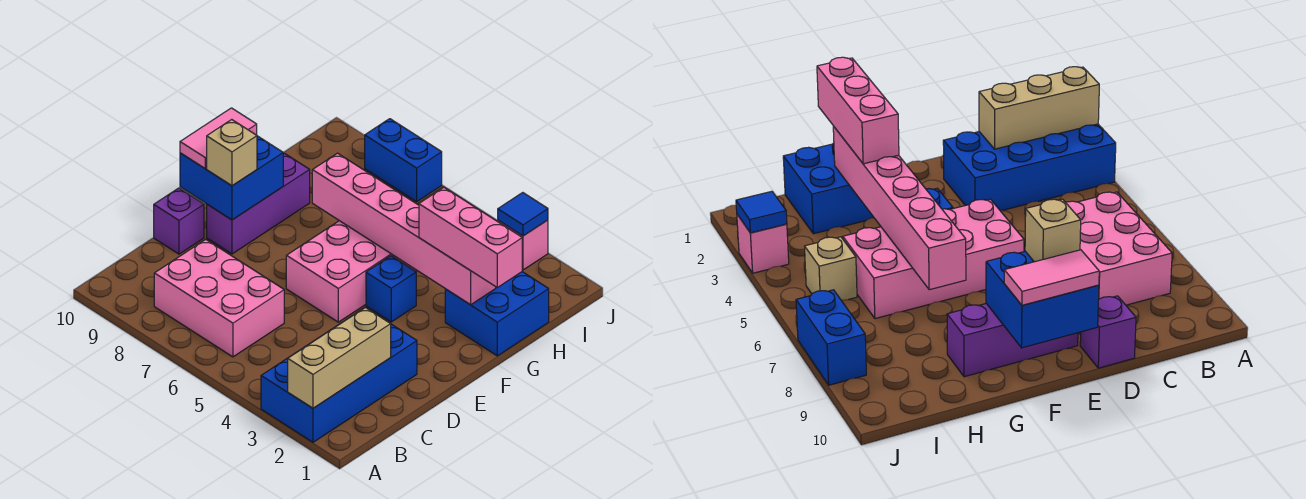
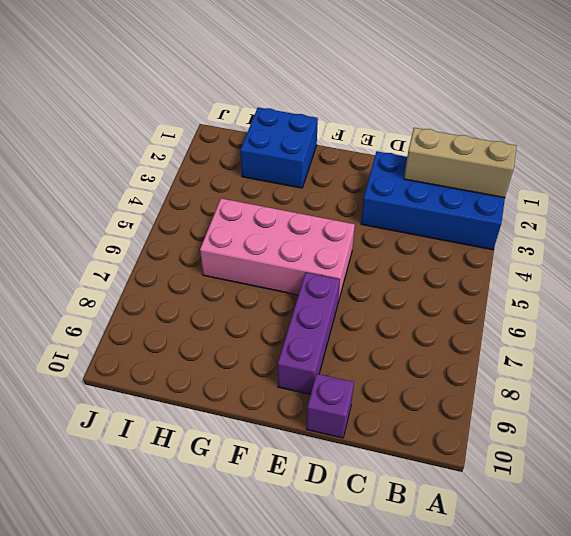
purple 1x3 brick [278,272,340,394] -> purple 1x3 brick turned to [207,153,310,254]
none -> pink 2x3 brick [154,239,284,357]
none -> blue 1x1 brick [366,256,416,322]
none -> tan 1x1 brick [805,237,857,300]

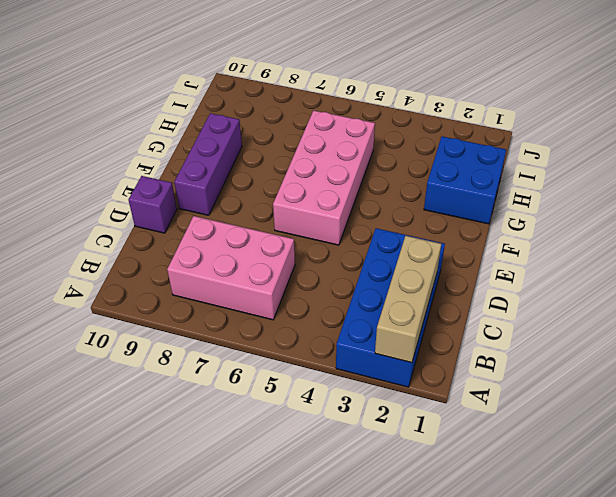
none -> blue 1x1 brick [366,256,416,322]
none -> tan 1x1 brick [805,237,857,300]
none -> pink 1x1 brick [498,220,548,270]

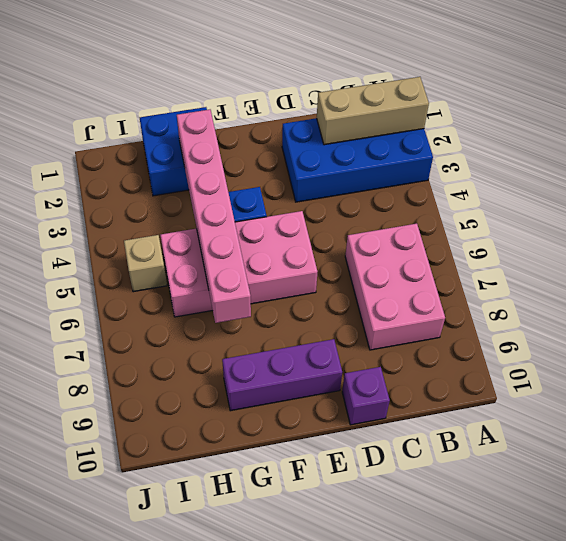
none -> pink 1x1 brick [498,220,548,270]
none -> blue 1x2 brick [365,119,442,202]
none -> blue 2x2 brick [180,136,283,220]

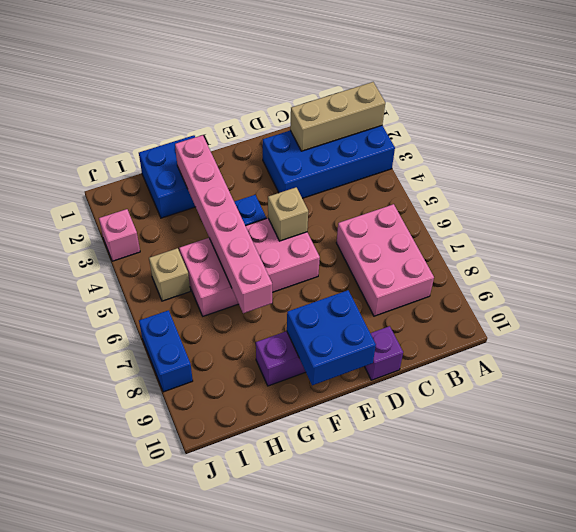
tan 1x1 brick [268,188,308,241] -> tan 1x1 brick moved to [207,120,257,186]
none -> blue 1x1 tile [498,193,548,236]
none -> pink 1x2 tile [180,108,257,169]
none -> pink 1x3 brick [419,187,522,287]

